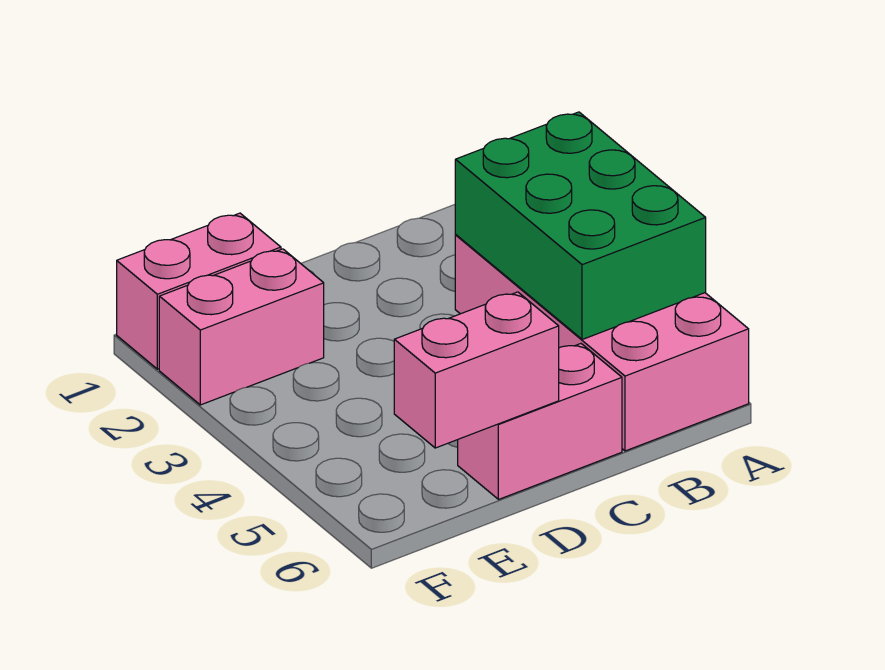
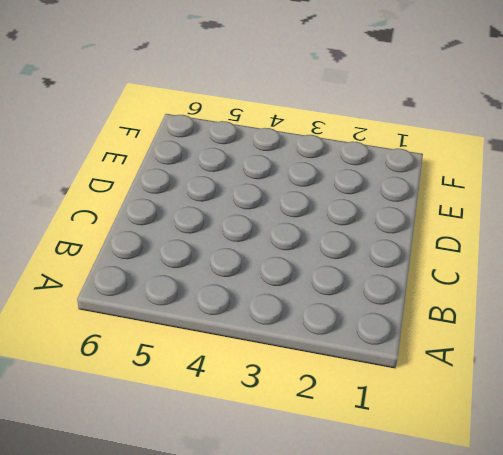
none -> pink 2x4 brick [455,235,749,451]
none -> pink 1x2 brick [458,344,622,499]

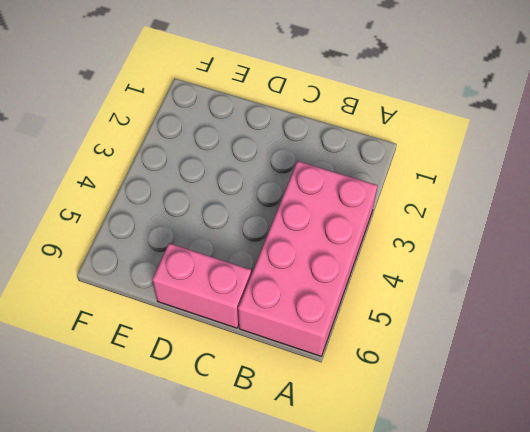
none -> pink 1x2 brick [117,213,281,369]
none -> pink 1x2 brick [159,249,324,405]

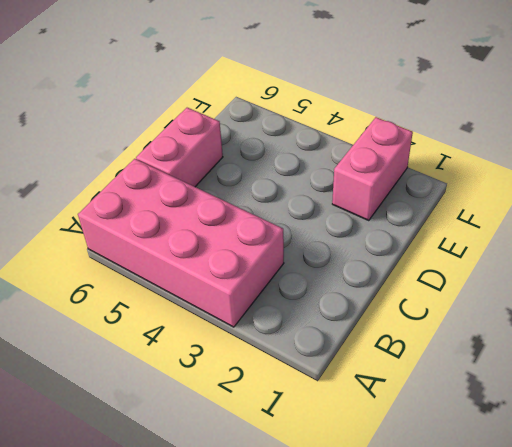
none -> pink 1x2 brick [117,213,281,369]
none -> green 2x3 brick [455,112,706,340]

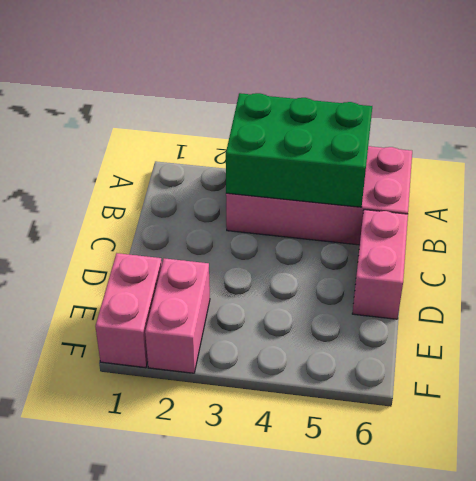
none -> pink 1x2 brick [394,292,559,448]

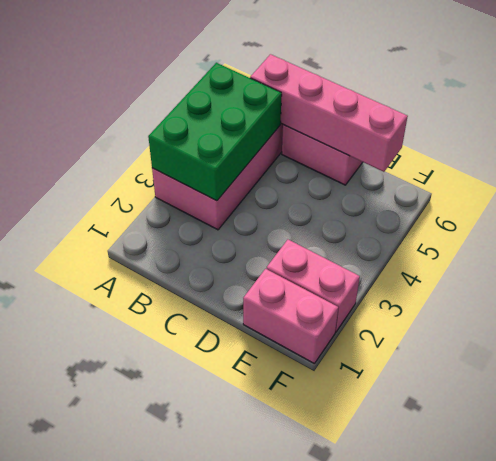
pink 1x4 brick [250,54,408,172] -> pink 1x2 brick [394,292,559,448]

